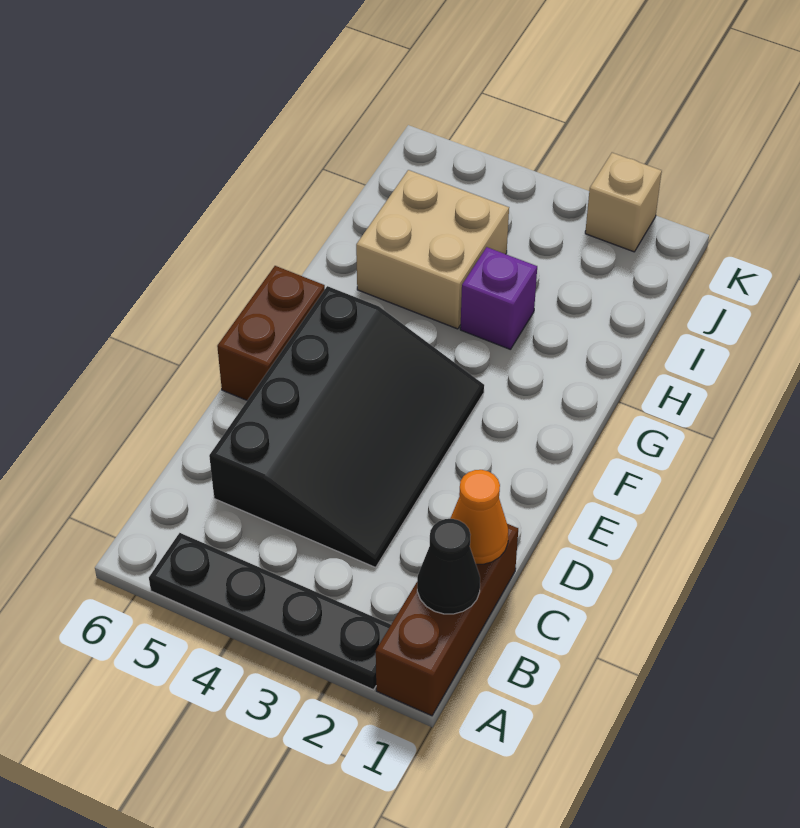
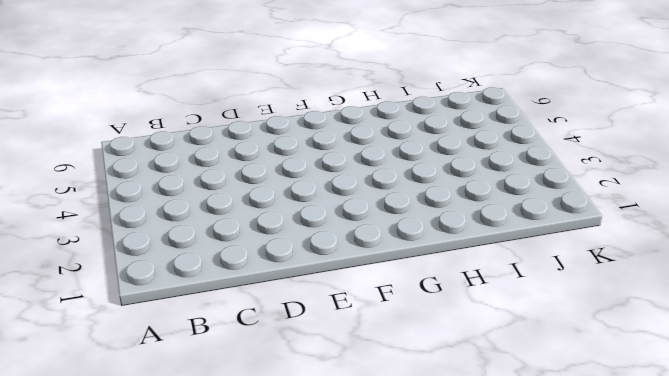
none -> brown 1x3 brick [376,524,518,716]
none -> black 1x4 plate [149,533,391,690]

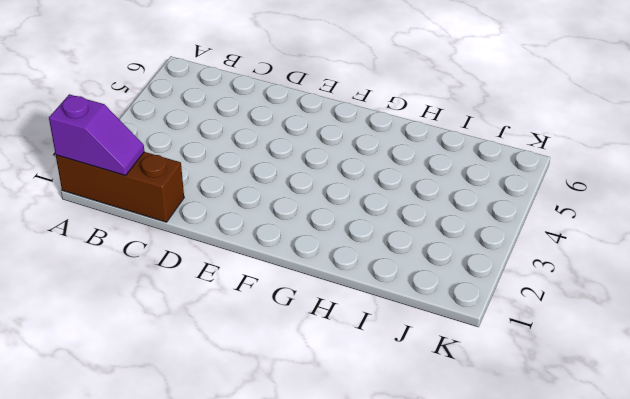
purple 1x2 slope [49,94,144,176] -> black 1x1 cone [417,519,480,614]
none -> black 1x4 plate [149,533,391,690]
none -> black 3x4 slope [209,286,484,567]

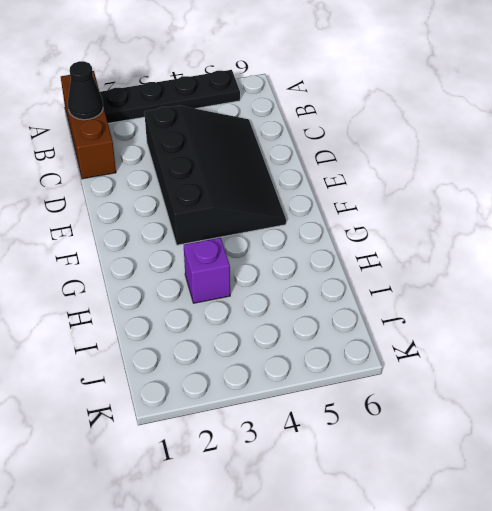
black 3x4 slope [144,106,286,245] -> black 3x4 slope turned to [209,286,484,567]
none -> brown 1x2 brick [217,266,325,400]
none -> tan 2x2 brick [356,170,509,329]

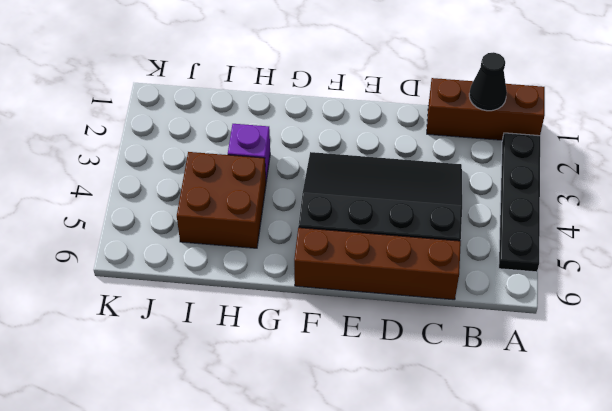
brown 1x4 brick [294,228,461,300] -> brown 1x2 brick [217,266,325,400]
brown 2x2 brick [177,152,266,248] -> tan 2x2 brick [356,170,509,329]
none -> tan 1x1 brick [585,153,662,252]
none -> orange 1x1 cone [450,470,508,564]

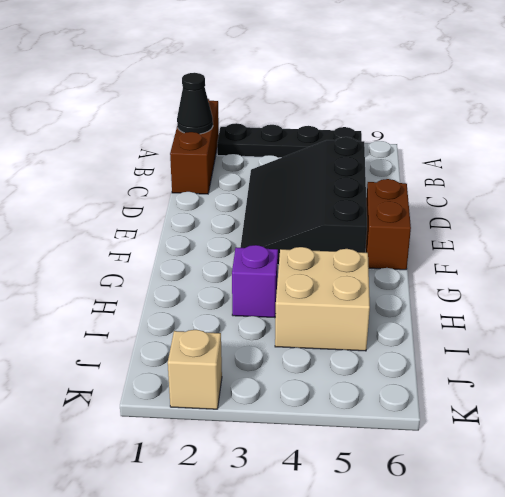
none -> orange 1x1 cone [450,470,508,564]

